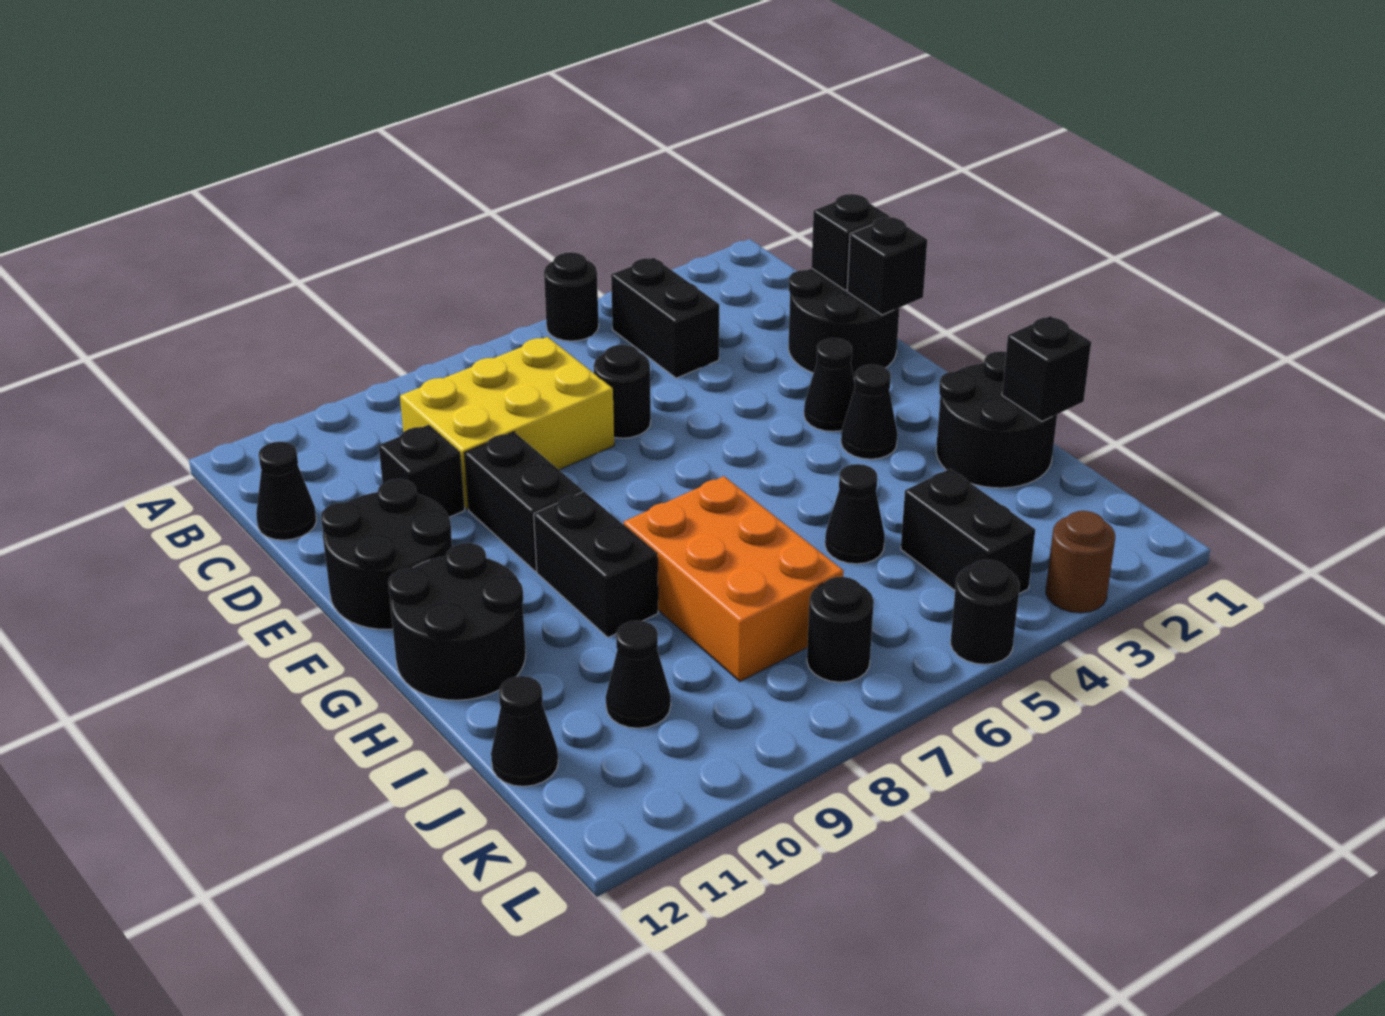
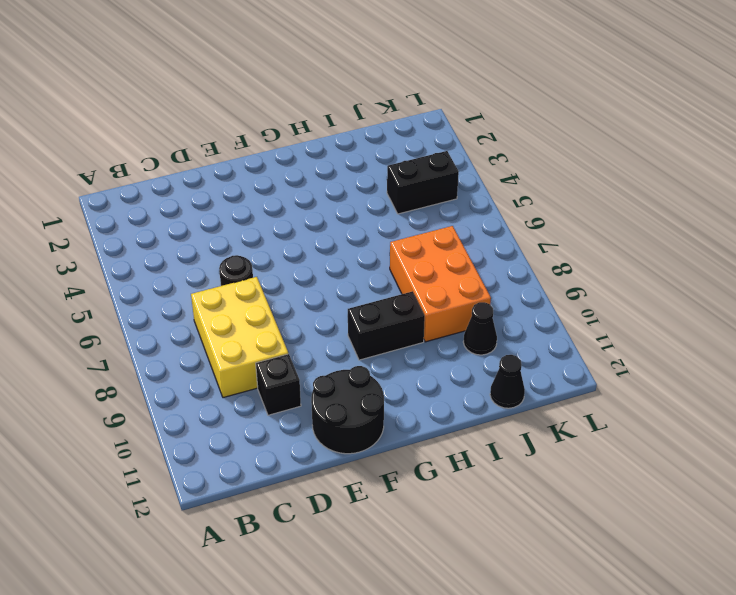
orange 2x3 brick [390,226,491,342] -> orange 2x3 brick turned to [624,476,844,681]
none -> black 1x1 round brick [544,252,599,341]
none -> black 1x2 brick [611,258,719,378]
none -> black 1x1 cone [256,442,316,540]

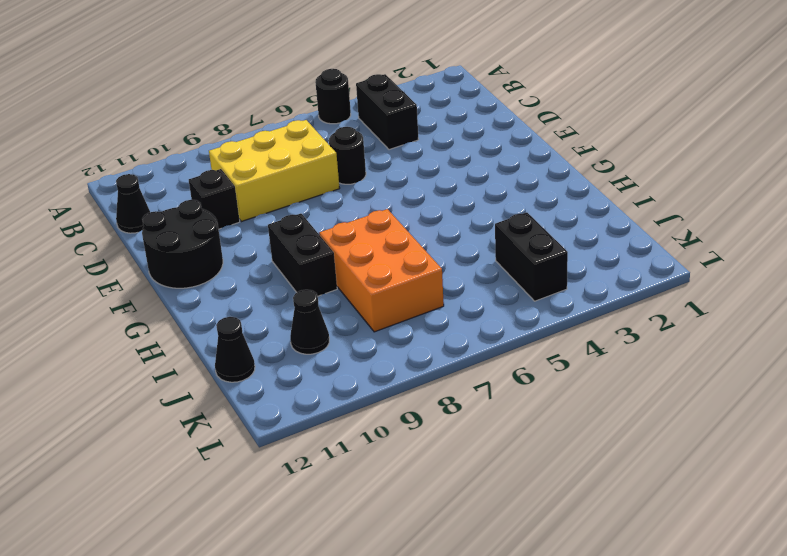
none -> black 2x2 round brick [788,268,899,378]
none -> black 1x2 brick [464,432,582,571]
none -> black 1x1 cone [804,338,855,432]

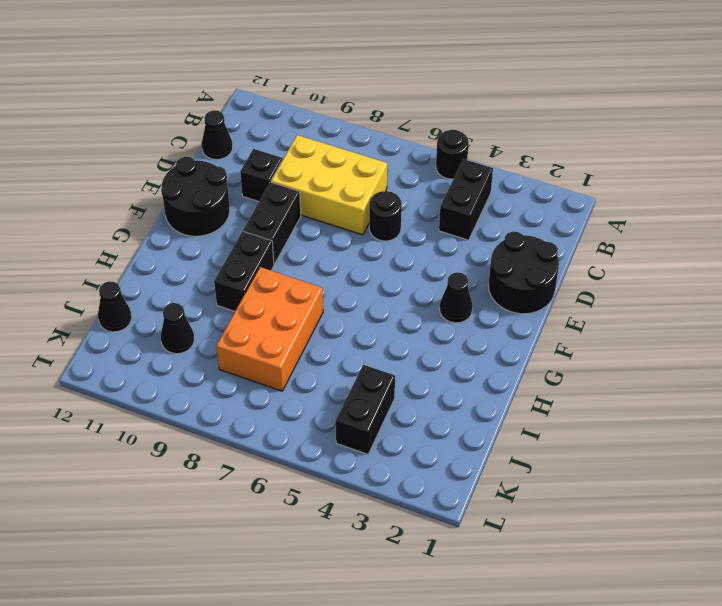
none -> black 1x1 cone [841,365,897,459]
none -> black 2x2 round brick [388,543,526,700]
none -> black 2x2 round brick [936,351,1057,488]

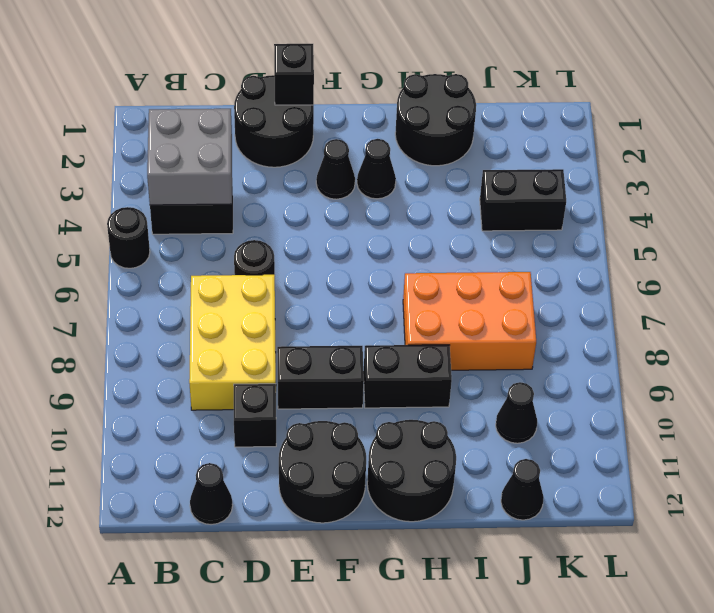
grey 2x2 brick [147,109,232,205] -> none
none -> black 1x1 cone [825,464,885,564]
none -> black 1x1 round brick [807,577,874,682]
none -> brown 1x1 round brick [1046,511,1115,613]

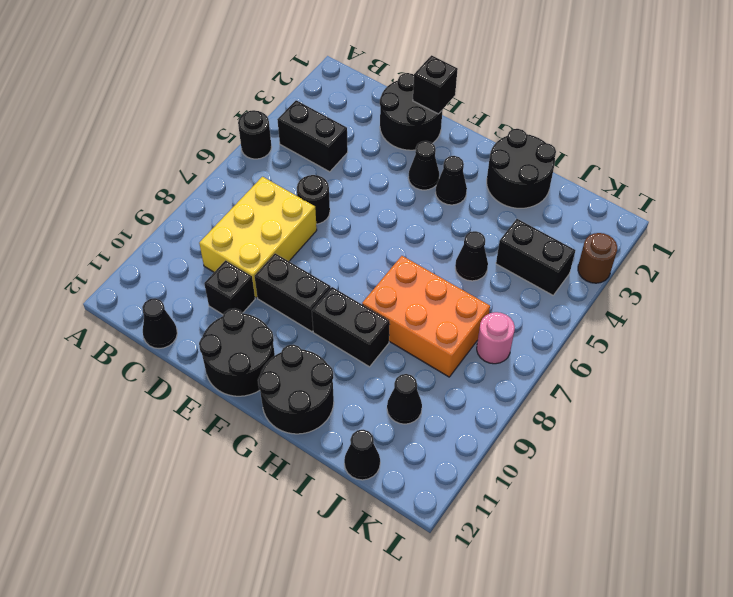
pink 1x1 round brick [477,312,515,364] -> black 1x1 round brick [807,577,874,682]
none -> black 1x1 round brick [950,560,1020,664]
none -> black 1x1 brick [811,194,890,290]
none -> black 1x1 brick [1002,316,1091,422]

